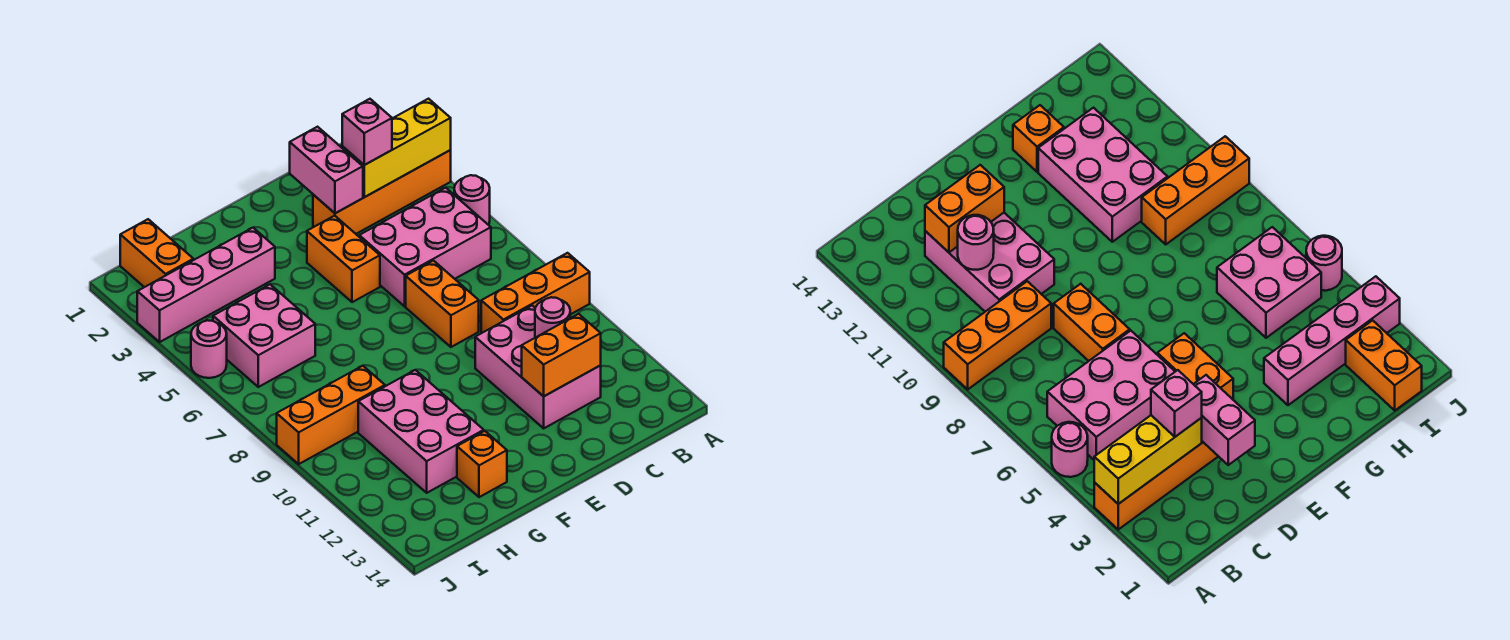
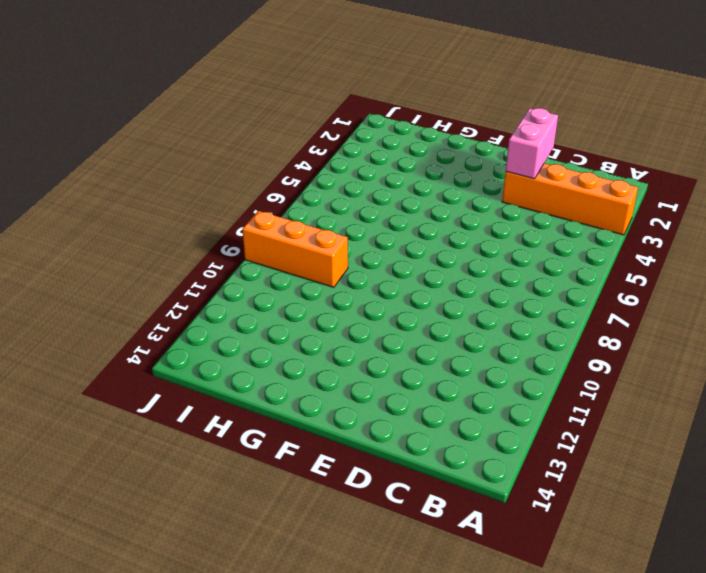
none -> pink 1x1 round brick [454,175,490,225]
none -> orange 1x3 brick [481,253,590,333]
none -> pink 2x3 brick [359,188,491,306]

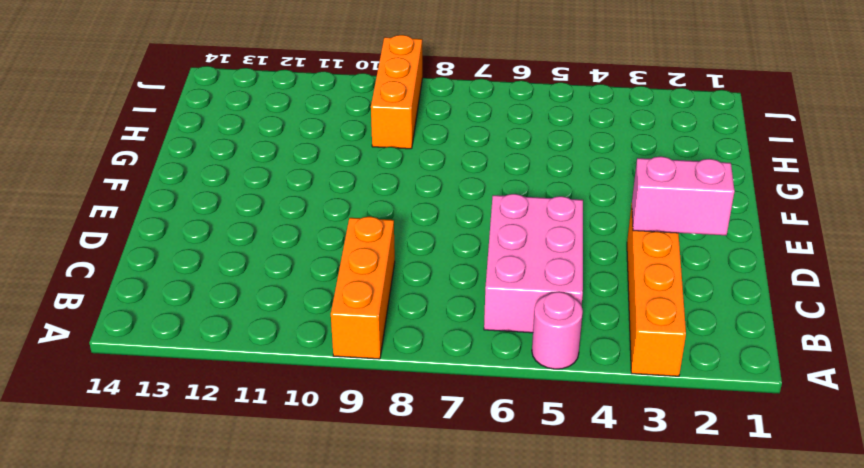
none -> pink 2x3 brick [475,305,601,428]
none -> orange 1x2 brick [406,261,479,347]
none -> orange 1x2 brick [307,216,380,302]

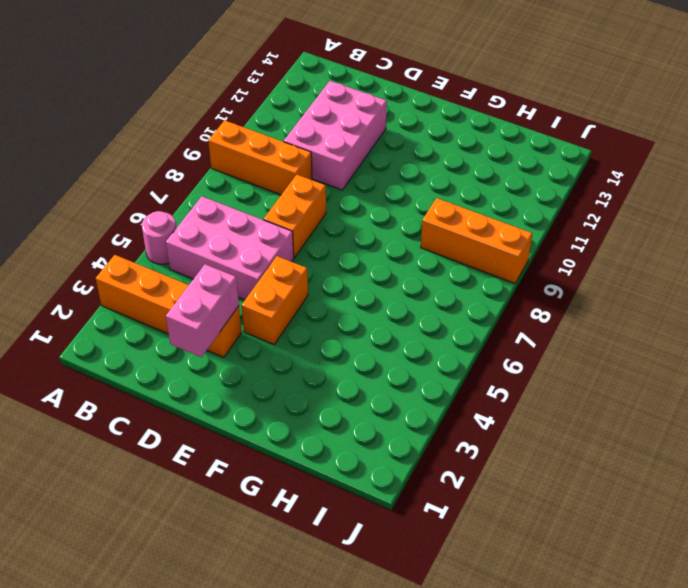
none -> pink 1x4 brick [137,228,275,342]
none -> pink 2x3 brick [358,370,484,493]
none -> orange 1x1 brick [457,431,507,497]

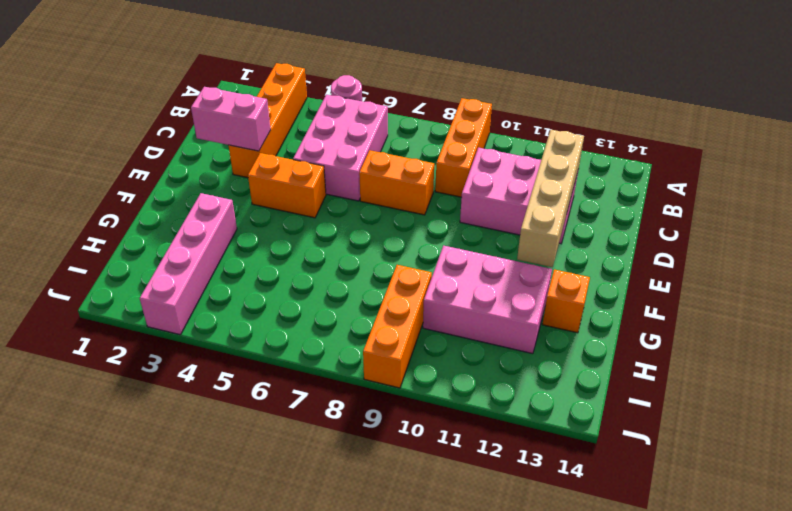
tan 1x4 brick [517,130,584,267] -> orange 1x2 brick [522,314,601,396]
none -> pink 2x2 brick [213,284,315,387]
none -> orange 1x2 brick [120,219,193,287]
none -> pink 1x1 round brick [191,320,227,378]

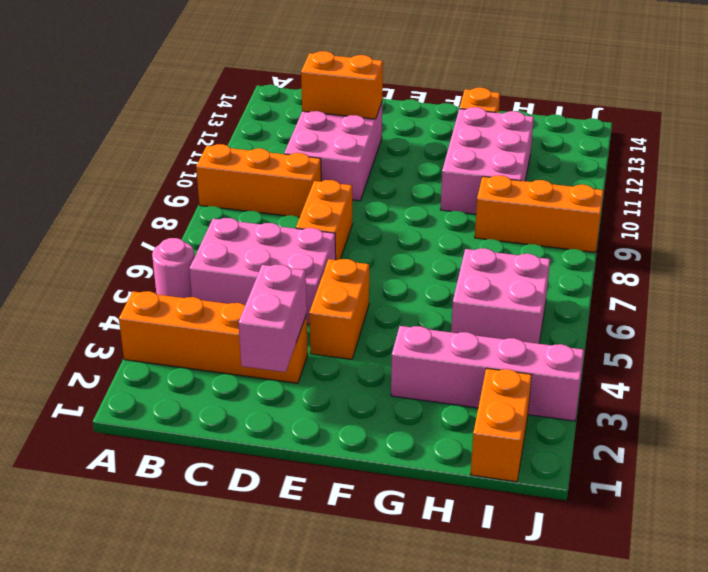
none -> pink 1x1 round brick [191,320,227,378]
none -> yellow 1x3 brick [342,99,451,197]
none -> pink 1x1 round brick [535,297,570,338]

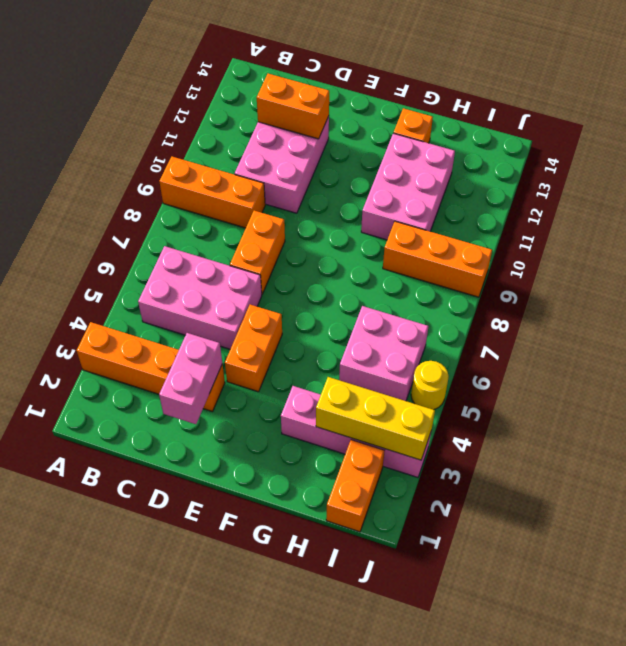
yellow 1x3 brick [316,377,435,460] -> yellow 1x3 brick moved to [342,99,451,197]
yellow 1x1 round brick [411,361,449,410] -> pink 1x1 round brick [191,320,227,378]
none -> pink 1x1 round brick [454,175,490,225]
none -> pink 1x1 round brick [535,297,570,338]
none -> pink 1x1 brick [342,99,392,165]

